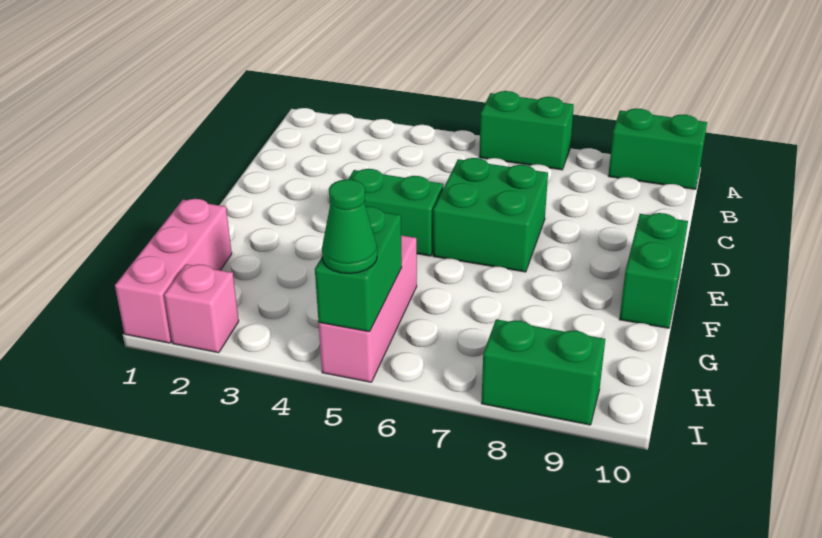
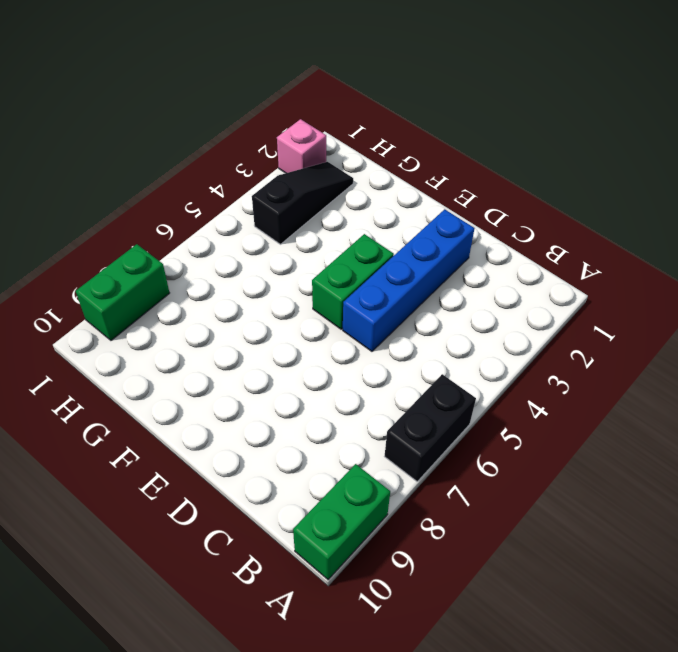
black 1x2 brick [385,374,476,481] -> green 1x2 brick [479,91,574,170]
blue 1x4 brick [343,209,475,351] -> none
black 1x3 slope [252,162,353,244] -> none
none -> green 2x2 brick [433,158,548,272]
none -> green 1x2 brick [619,213,688,328]

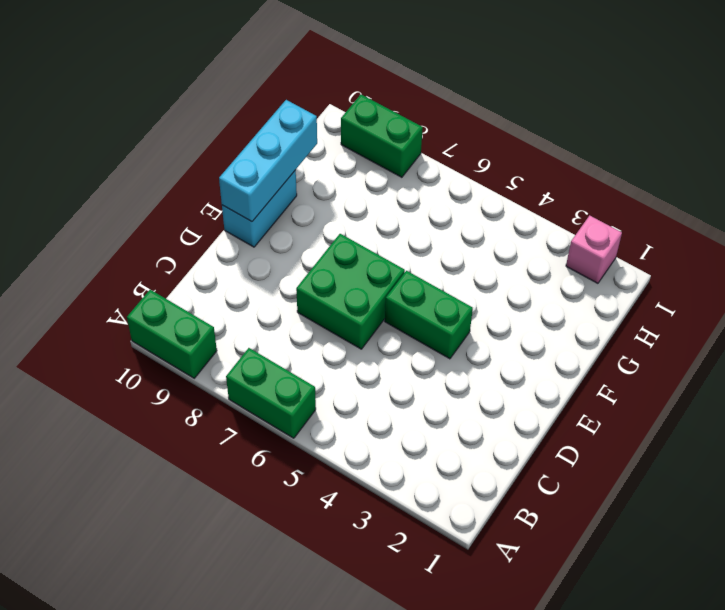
cyan 1x2 brick [222,170,297,247] -> green 1x2 brick [619,213,688,328]
cyan 1x3 brick [219,100,317,222] -> none
none -> pink 1x3 brick [115,199,232,343]
none -> pink 1x3 brick [319,235,417,382]

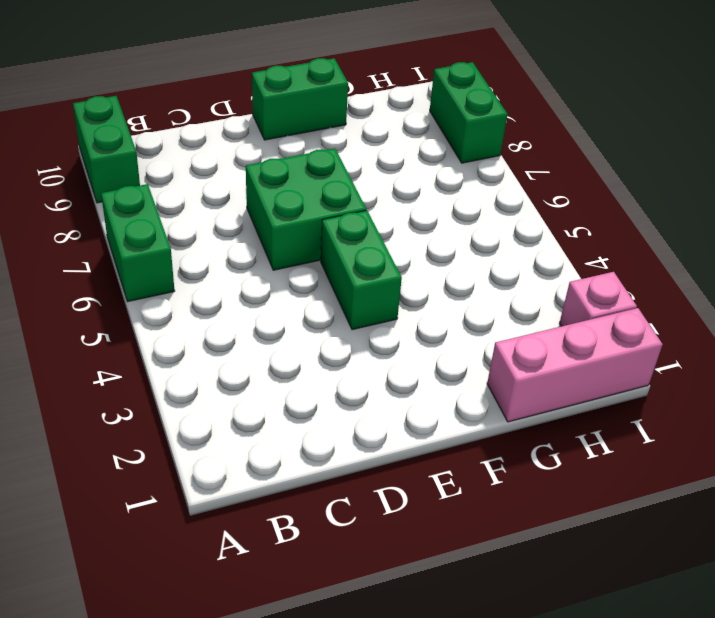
none -> pink 1x3 brick [319,235,417,382]
none -> green 1x2 brick [315,206,402,332]

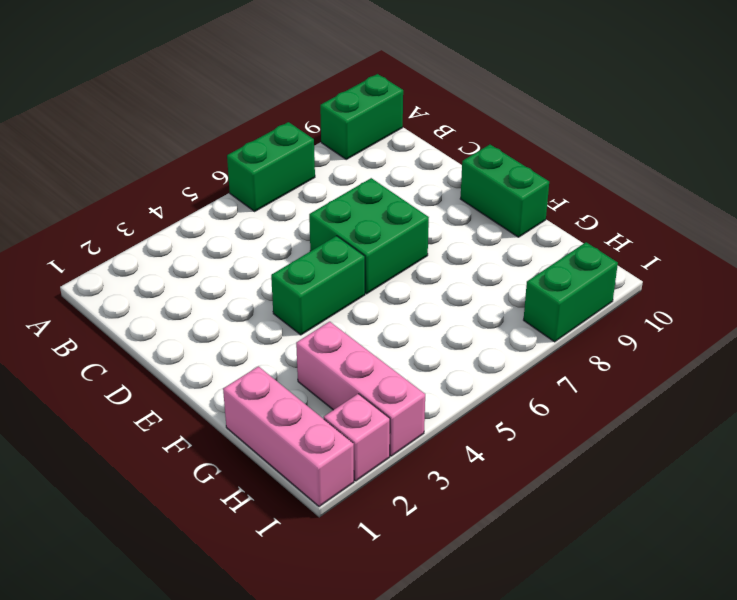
pink 1x3 brick [296,322,425,456] -> pink 1x3 brick moved to [319,235,417,382]
none -> green 1x2 brick [315,206,402,332]
none -> green 1x1 cone [322,179,377,273]

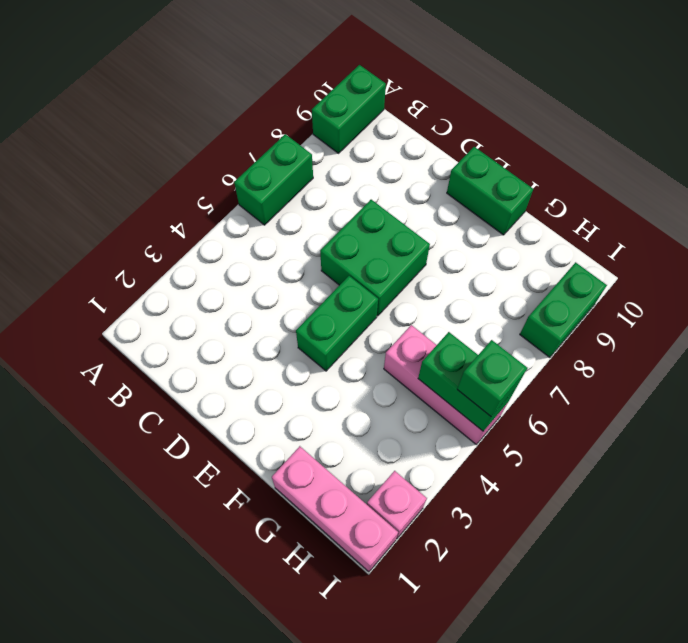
green 1x1 brick [457,340,527,416] -> green 1x1 cone [322,179,377,273]

